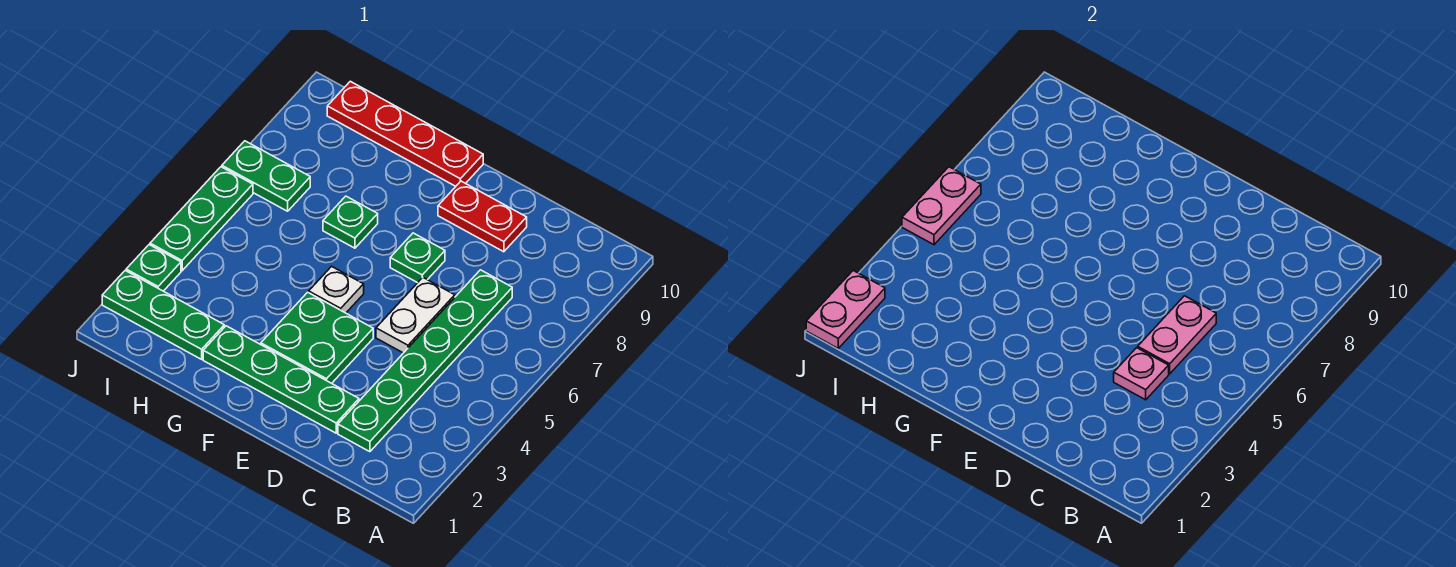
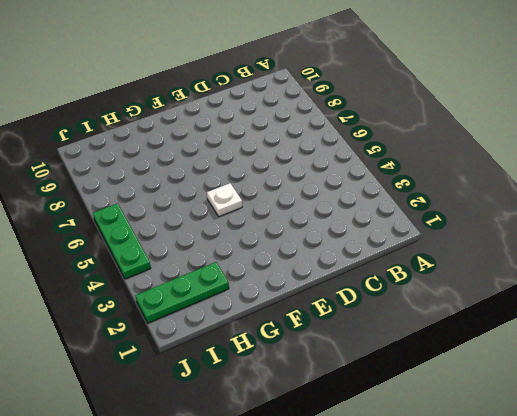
none -> green 1x6 plate [338,270,512,452]
none -> green 1x4 plate [203,326,359,433]
none -> white 1x2 plate [376,278,455,353]

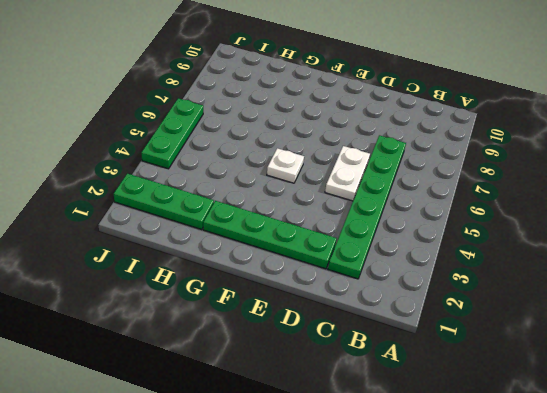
none -> red 1x2 plate [438,181,527,252]
none -> green 2x2 plate [261,292,373,383]
none -> green 1x1 plate [390,233,445,283]

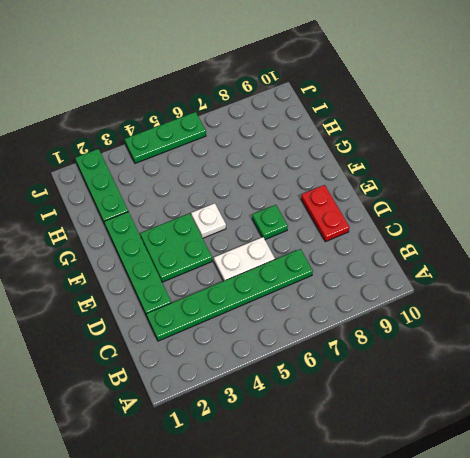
none -> red 1x4 plate [327,81,483,186]
none -> green 1x1 plate [323,196,378,248]
none -> green 1x2 plate [222,141,310,211]

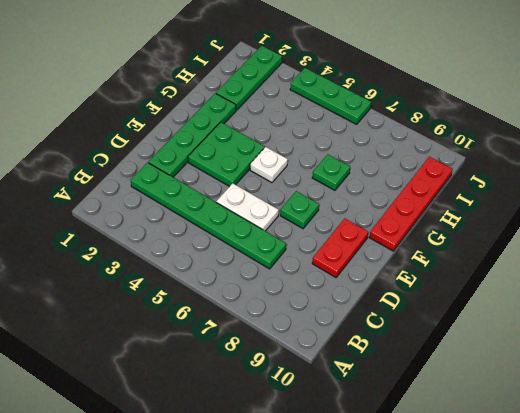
none -> green 1x2 plate [222,141,310,211]
none -> green 1x1 plate [126,245,181,291]
none -> pink 1x1 plate [1114,348,1169,400]

